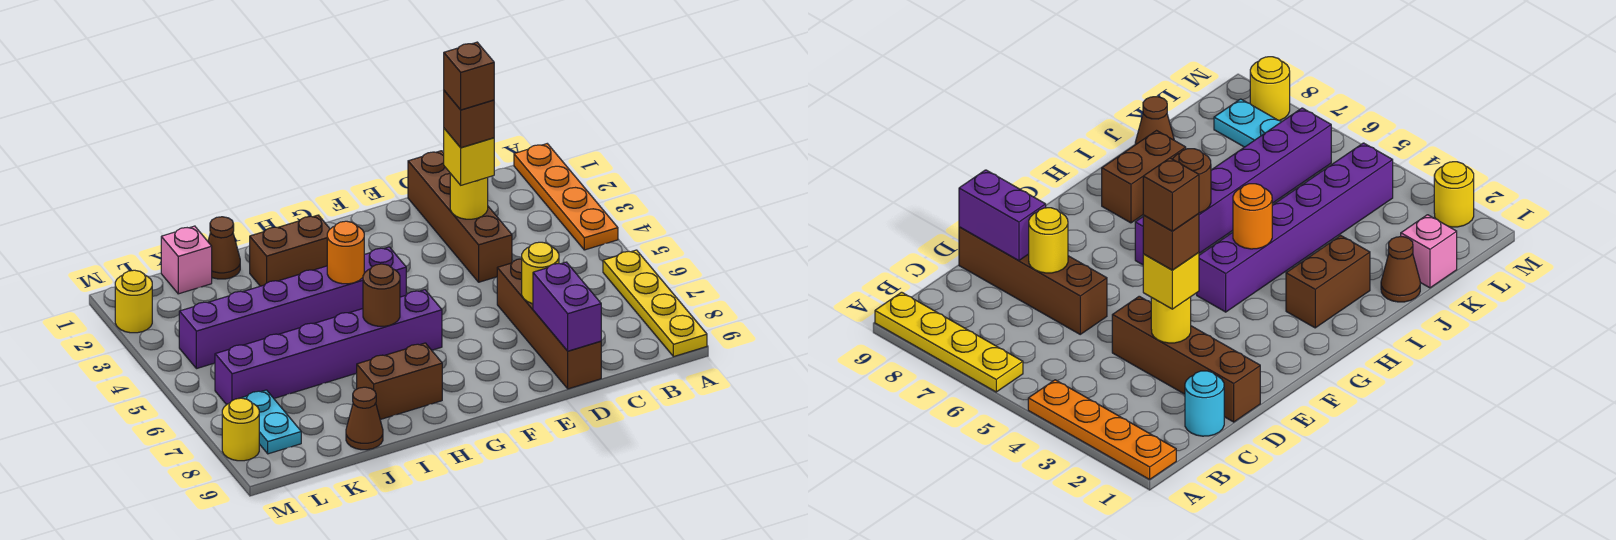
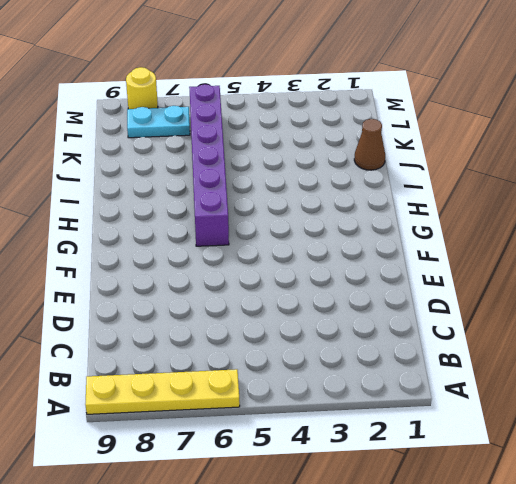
none -> orange 1x4 plate [514,144,618,250]
none -> cyan 1x1 round brick [1185,371,1224,436]
none -> brown 1x4 brick [408,151,512,282]

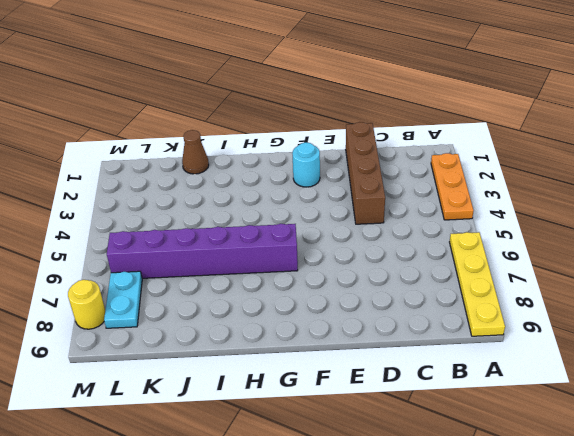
orange 1x3 plate [431,153,474,220] -> orange 1x4 plate [514,144,618,250]
cyan 1x1 round brick [292,142,320,187] -> cyan 1x1 round brick moved to [1185,371,1224,436]
none -> brown 1x4 brick [497,259,601,389]
none -> purple 1x6 brick [179,247,406,369]
none -> brown 1x2 brick [250,215,330,286]

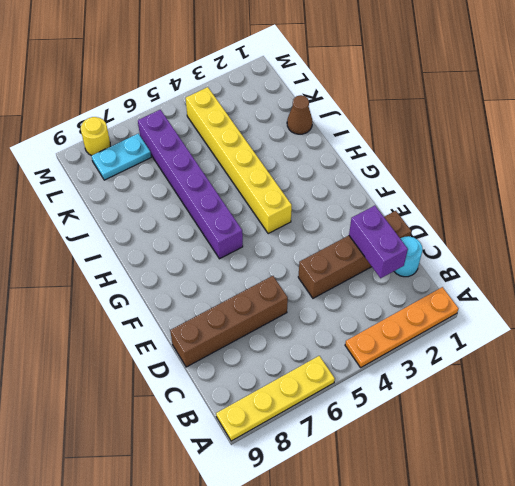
purple 1x2 brick [349,206,408,278] -> purple 1x2 brick turned to [533,262,601,351]
yellow 1x6 brick [186,87,292,234] -> purple 1x6 brick [179,247,406,369]
none -> brown 1x2 brick [250,215,330,286]
none -> brown 1x2 brick [356,343,442,420]
none -> brown 1x1 cone [346,387,383,450]

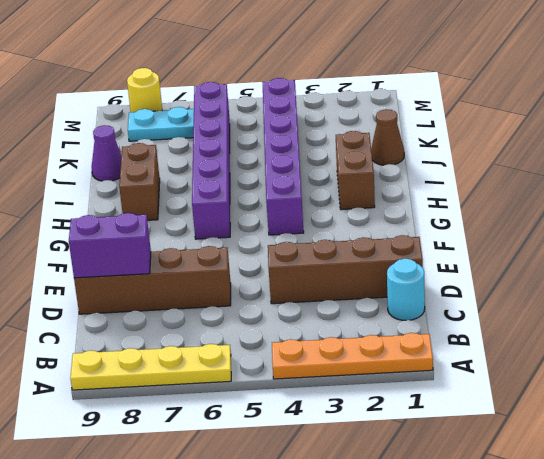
purple 1x1 cone [92,125,122,181] -> brown 1x1 cone [346,387,383,450]
none -> pink 1x1 brick [161,226,212,294]
none -> yellow 1x1 round brick [115,270,152,333]
none -> yellow 1x1 round brick [450,173,488,219]

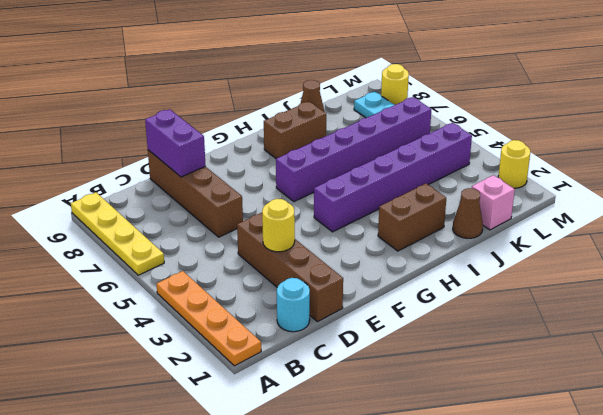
none -> yellow 1x1 round brick [522,242,559,304]
none -> orange 1x1 round brick [327,221,364,284]
none -> brown 1x1 round brick [363,264,400,326]

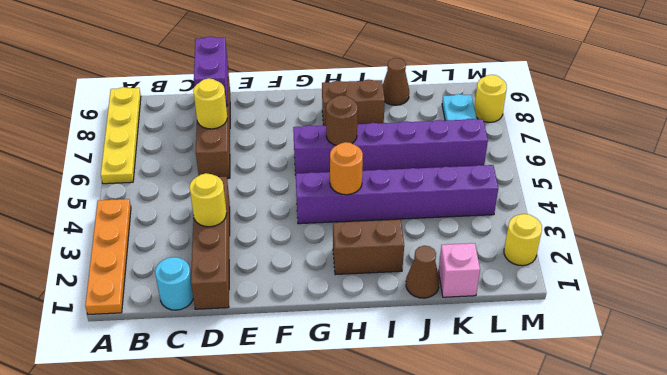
none -> yellow 1x1 brick [444,129,494,185]
none -> brown 1x1 brick [444,91,494,148]
none -> brown 1x1 brick [444,42,494,110]

